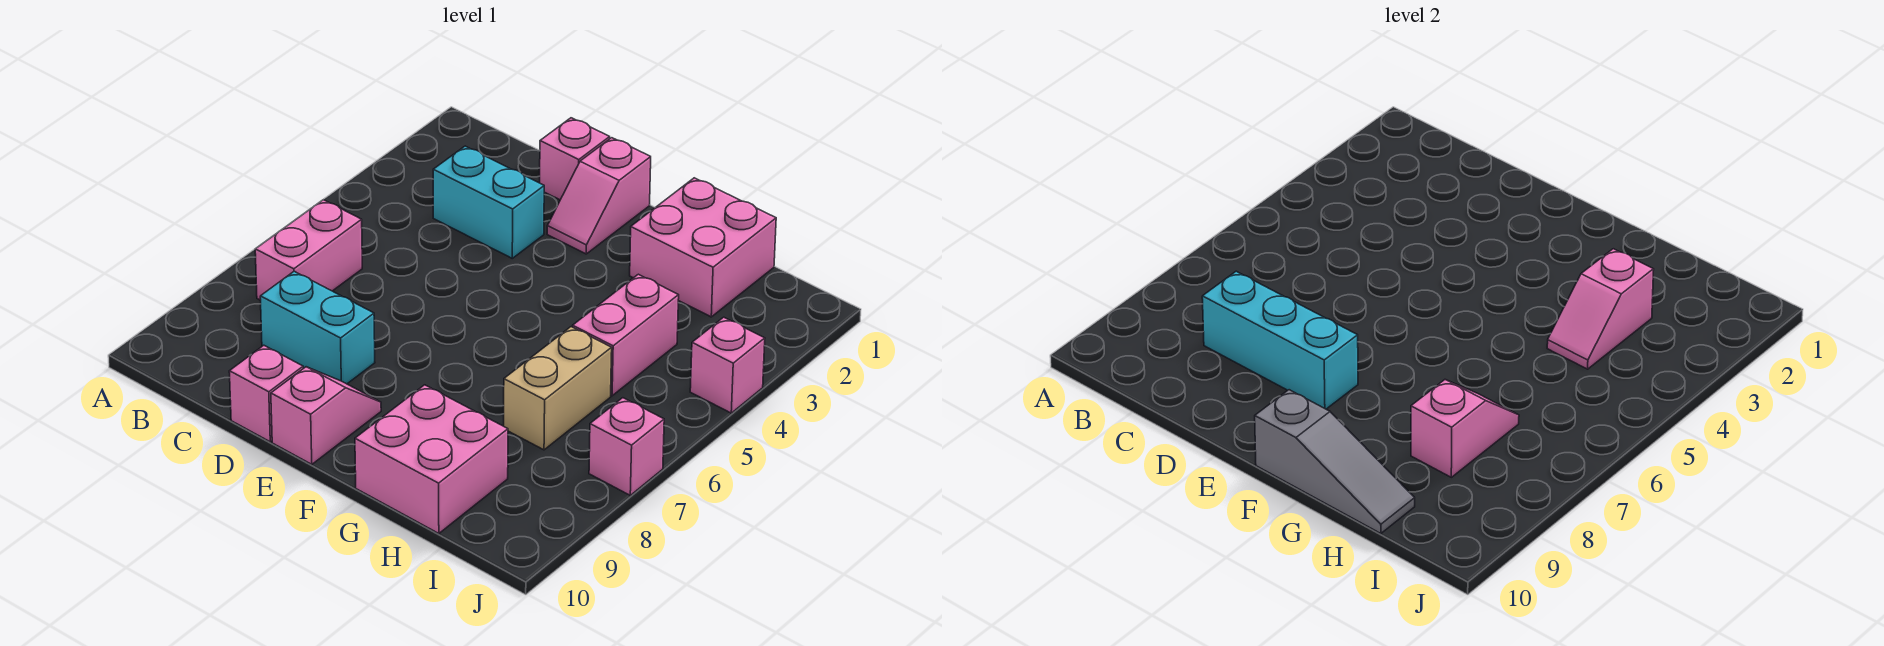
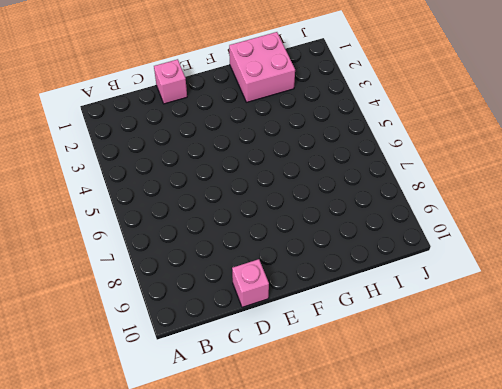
none -> pink 1x2 brick [255,200,362,300]
none -> cyan 1x2 brick [433,146,544,258]
none -> cyan 1x2 brick [260,271,375,384]

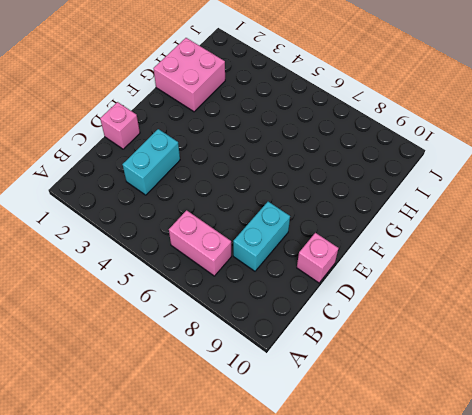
none -> pink 1x2 slope [547,138,651,254]
none -> pink 1x2 slope [271,367,381,464]
none -> pink 2x2 brick [355,385,508,534]

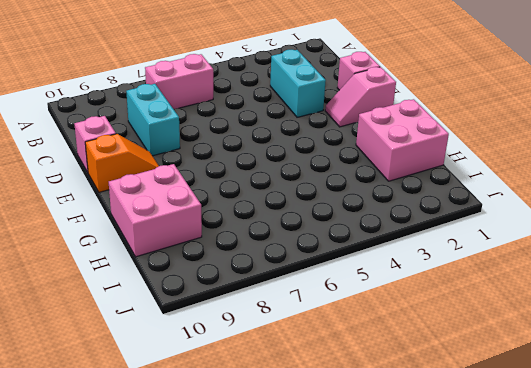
orange 1x2 slope [85,134,159,192] -> pink 1x2 slope [271,367,381,464]
none -> pink 1x2 brick [573,274,679,396]
none -> tan 1x2 brick [504,327,612,450]
none -> pink 1x1 brick [690,317,765,413]

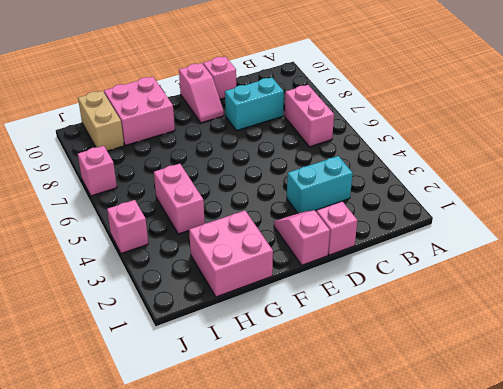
tan 1x2 brick [78,91,124,151] -> tan 1x2 brick moved to [504,327,612,450]
none -> cyan 1x3 brick [1202,271,1358,409]
none -> grey 1x3 slope [1255,390,1415,534]
none -> pink 1x2 slope [1547,249,1654,369]

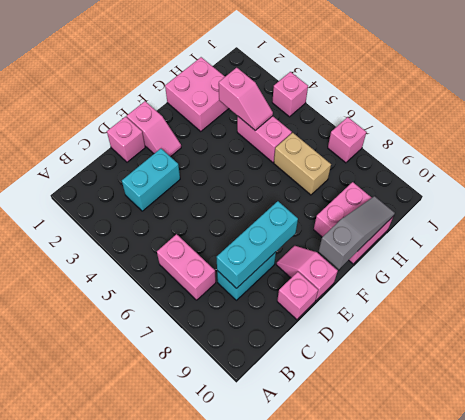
none -> pink 1x2 slope [1411,380,1519,477]

